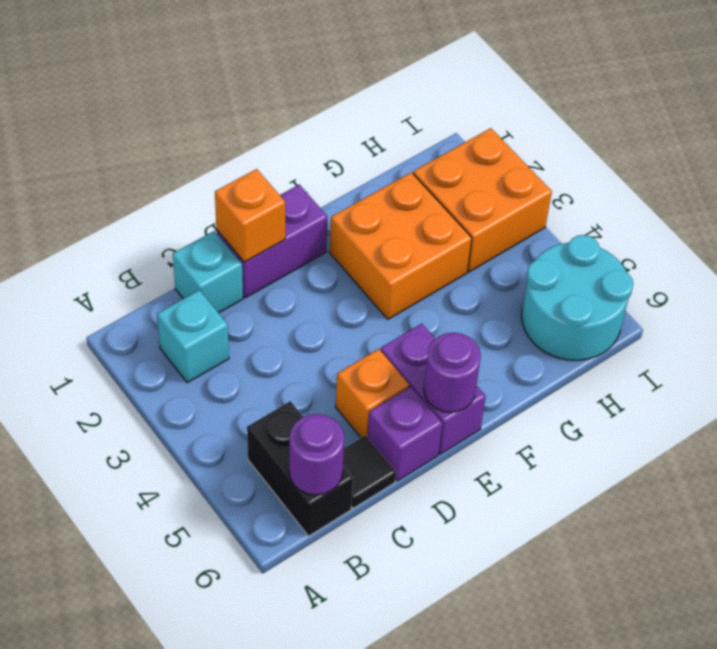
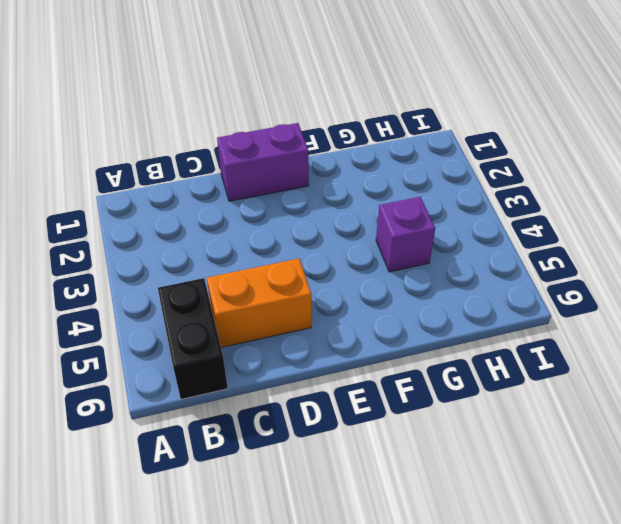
orange 1x2 brick [207,259,311,347] -> orange 1x1 brick [336,349,409,438]
purple 1x1 brick [376,197,435,272] -> purple 1x1 brick moved to [367,387,442,481]
none -> cyan 1x1 brick [157,290,229,383]
none -> cyan 1x1 brick [173,231,243,313]
none -> black 1x1 tile [343,435,396,508]

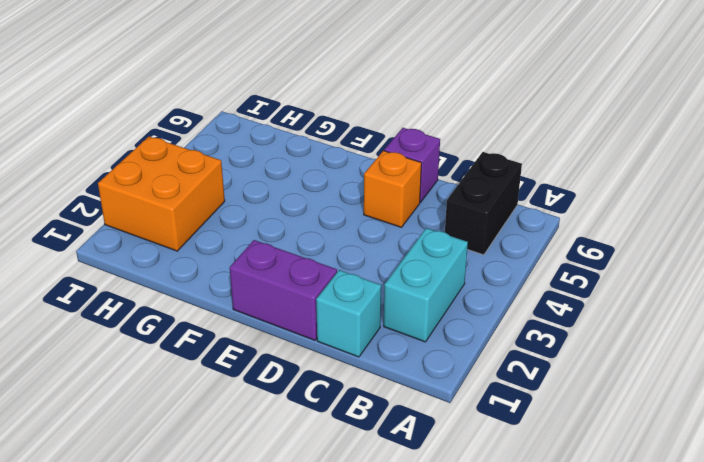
cyan 1x2 brick [384,228,468,342] -> cyan 1x1 brick [157,290,229,383]
none -> black 1x1 tile [343,435,396,508]
none -> purple 1x2 brick [381,324,486,454]
none -> orange 2x2 brick [330,172,472,319]

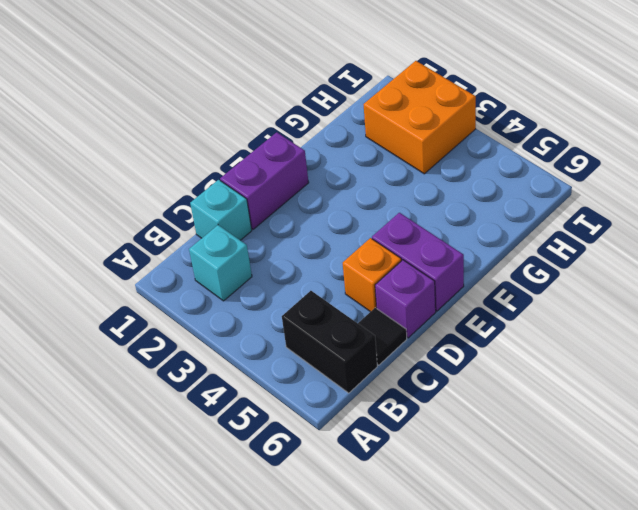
none -> orange 2x2 brick [330,172,472,319]
none -> cyan 2x2 round brick [522,235,633,360]
none -> purple 1x1 round brick [289,414,344,495]

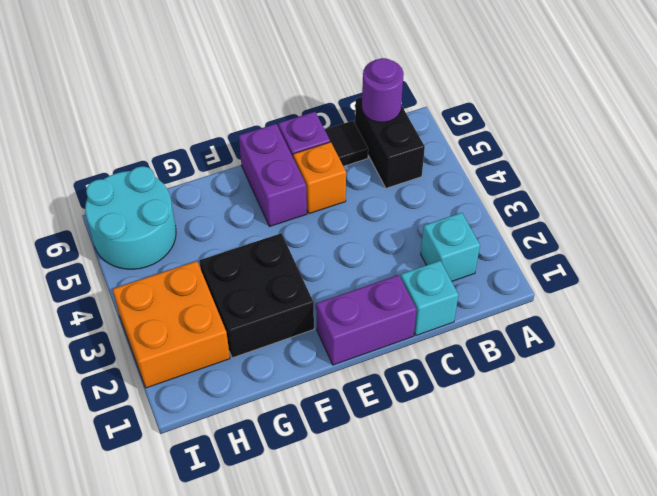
black 2x2 brick [199,233,314,358] -> orange 2x2 brick [330,172,472,319]
none -> orange 1x1 brick [215,169,285,262]
none -> purple 1x1 round brick [424,333,481,412]

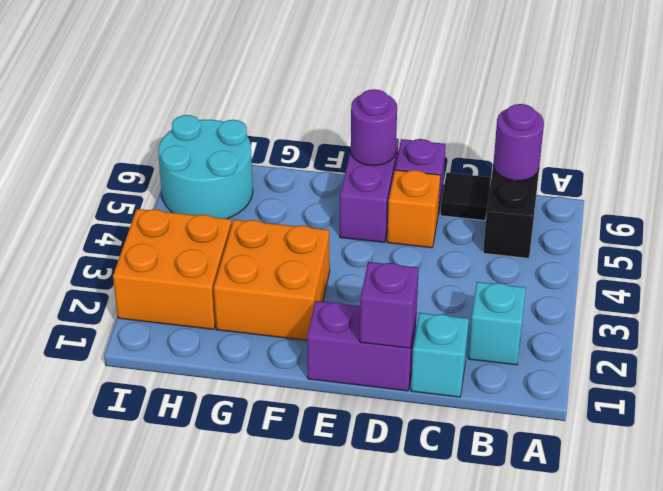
purple 1x1 brick [360,262,419,348] -> orange 1x1 brick [215,169,285,262]

